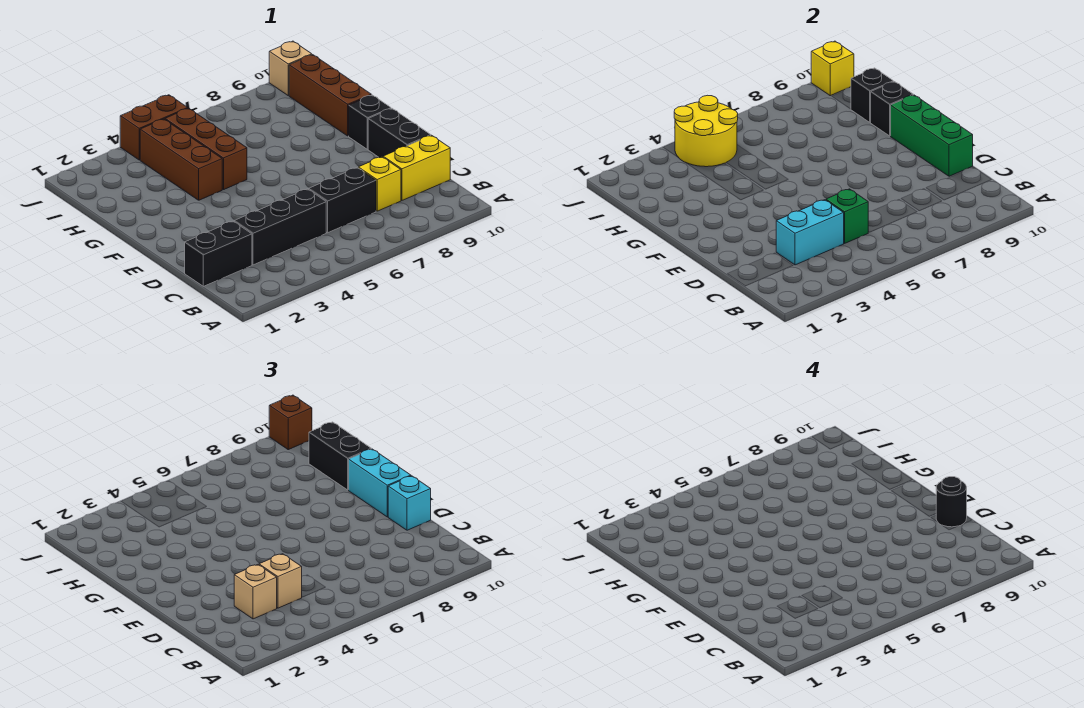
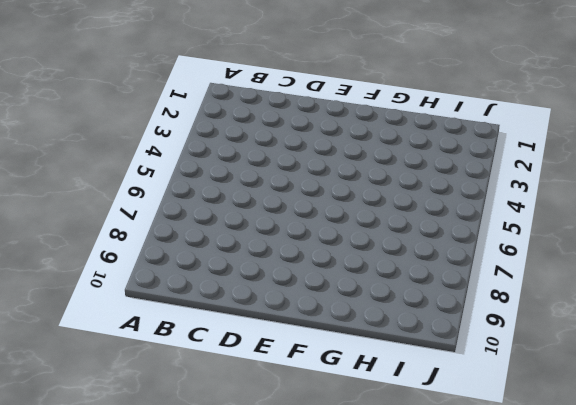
none -> black 1x2 brick [185,221,252,286]
none -> black 1x3 brick [234,189,326,265]
none -> black 1x2 brick [309,168,376,233]

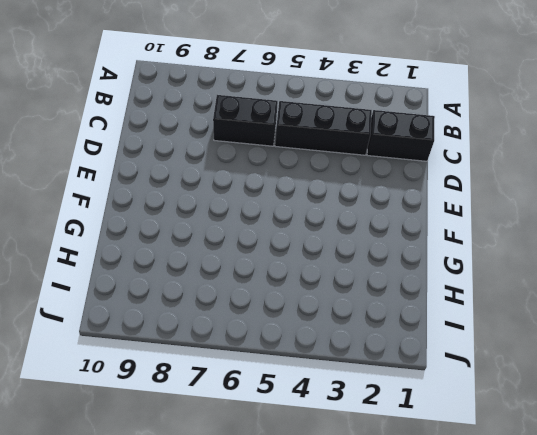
none -> yellow 1x1 brick [358,157,401,211]
none -> yellow 1x2 brick [383,135,450,200]
none -> black 1x2 brick [368,109,431,158]

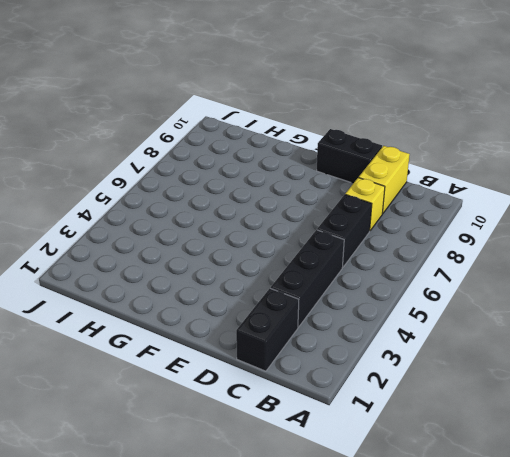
none -> black 1x1 brick [349,95,391,149]
none -> brown 1x3 brick [140,119,222,200]
none -> brown 1x3 brick [165,108,247,190]

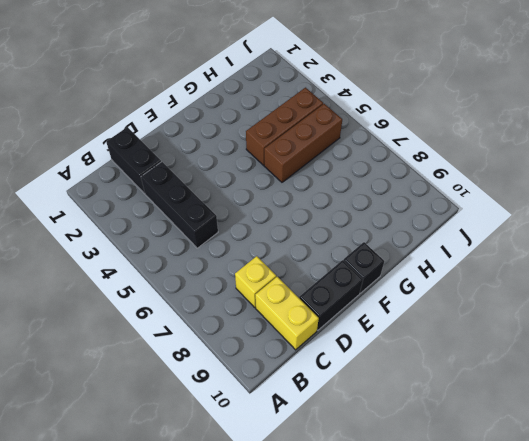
none -> black 1x2 brick [309,168,376,233]
none -> brown 1x3 brick [289,55,371,136]
none -> brown 1x2 brick [120,95,188,160]

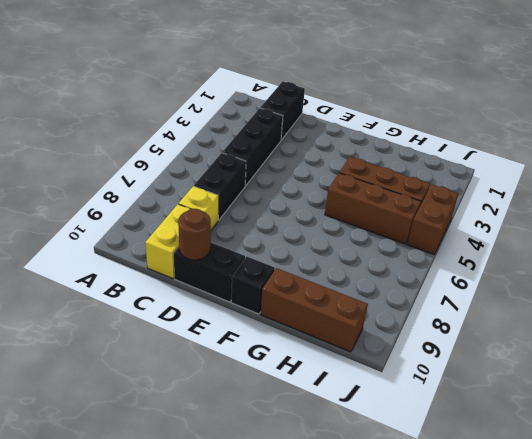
brown 1x1 round brick [178,209,211,260] -> green 1x3 brick [891,95,973,176]
none -> tan 1x1 brick [269,41,312,96]
none -> cyan 1x2 brick [776,200,844,265]
none -> green 1x1 brick [826,189,868,243]

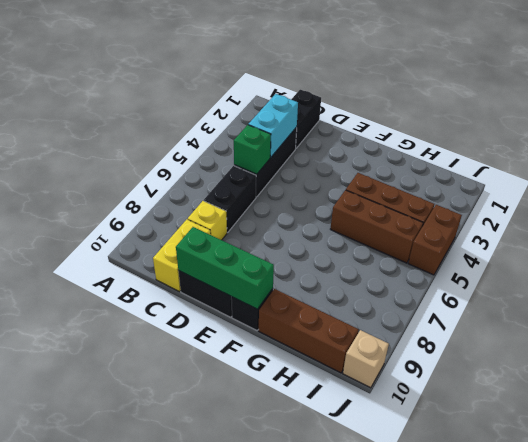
none -> black 1x1 brick [870,82,913,136]
none -> black 1x1 brick [851,68,893,122]
none -> yellow 2x2 round brick [674,95,738,167]

